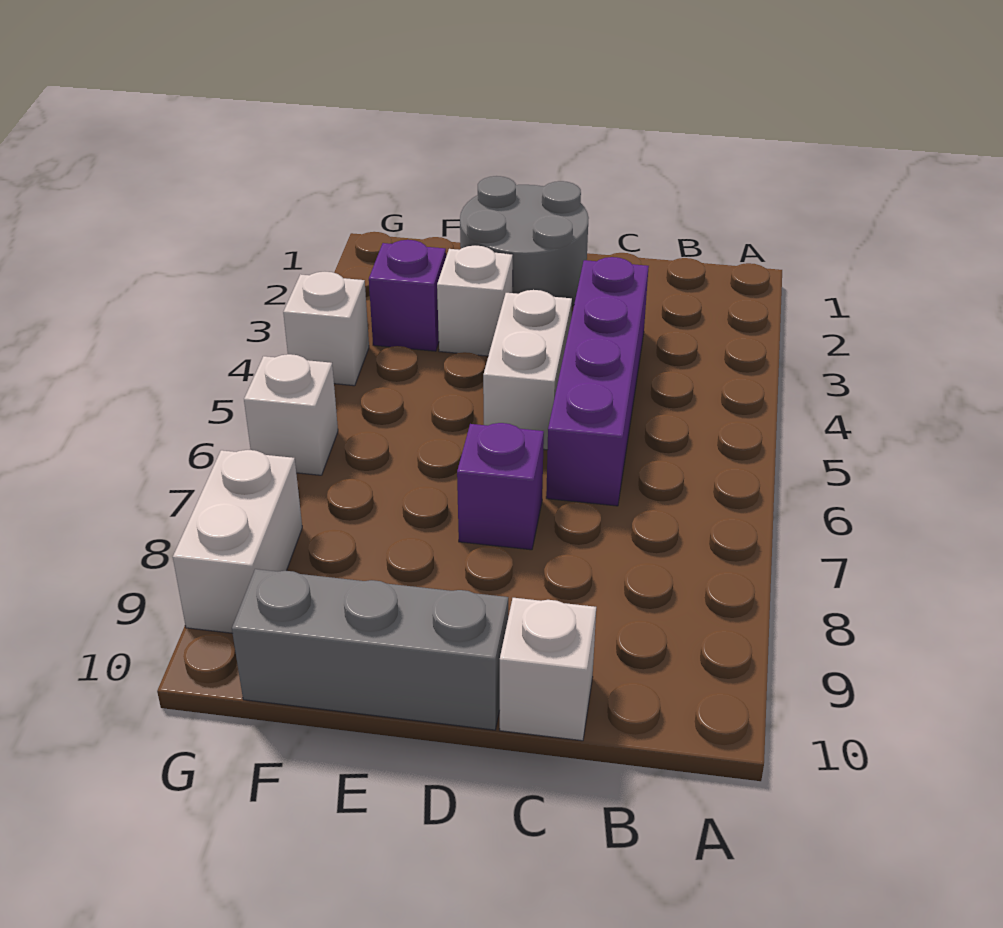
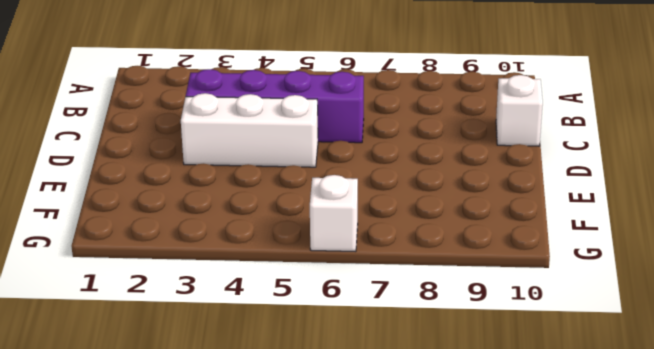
white 1x3 brick [181,93,318,167] -> white 1x2 brick [483,290,572,450]
none -> grey 2x2 round brick [460,176,589,306]
none -> purple 1x1 brick [457,423,544,550]

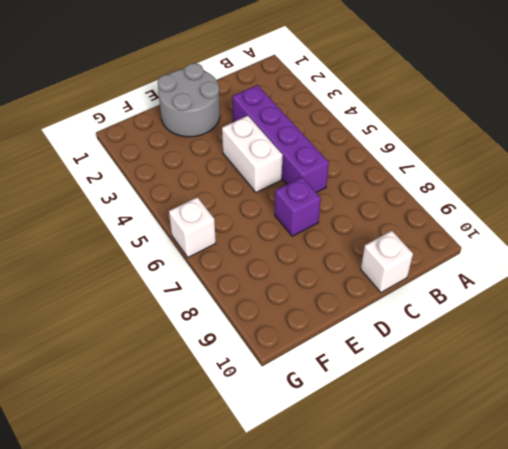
none -> grey 1x3 brick [232,569,508,730]
none -> white 1x1 brick [437,246,513,356]

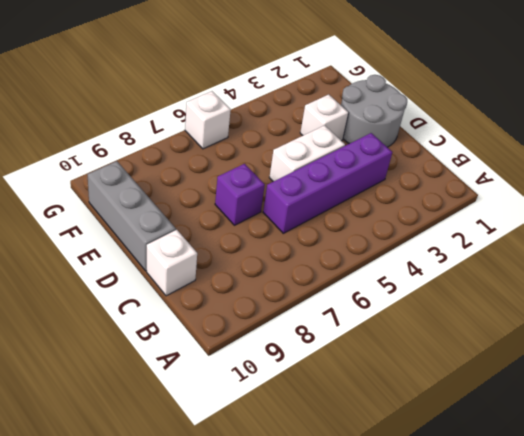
none -> purple 1x1 brick [369,240,446,351]
none -> white 1x1 brick [283,272,369,386]

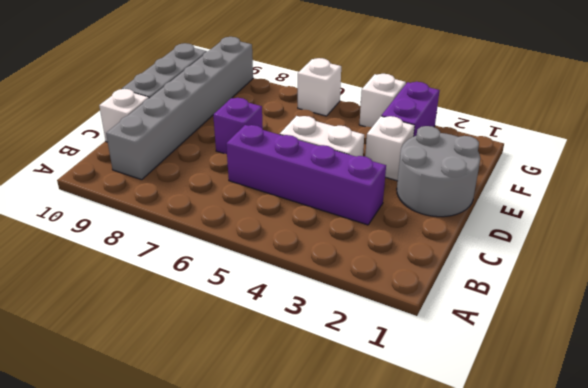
grey 1x6 brick [106,37,253,180] -> white 1x2 brick [173,450,302,633]
purple 1x2 brick [381,82,440,137] -> purple 1x1 brick [369,240,446,351]

